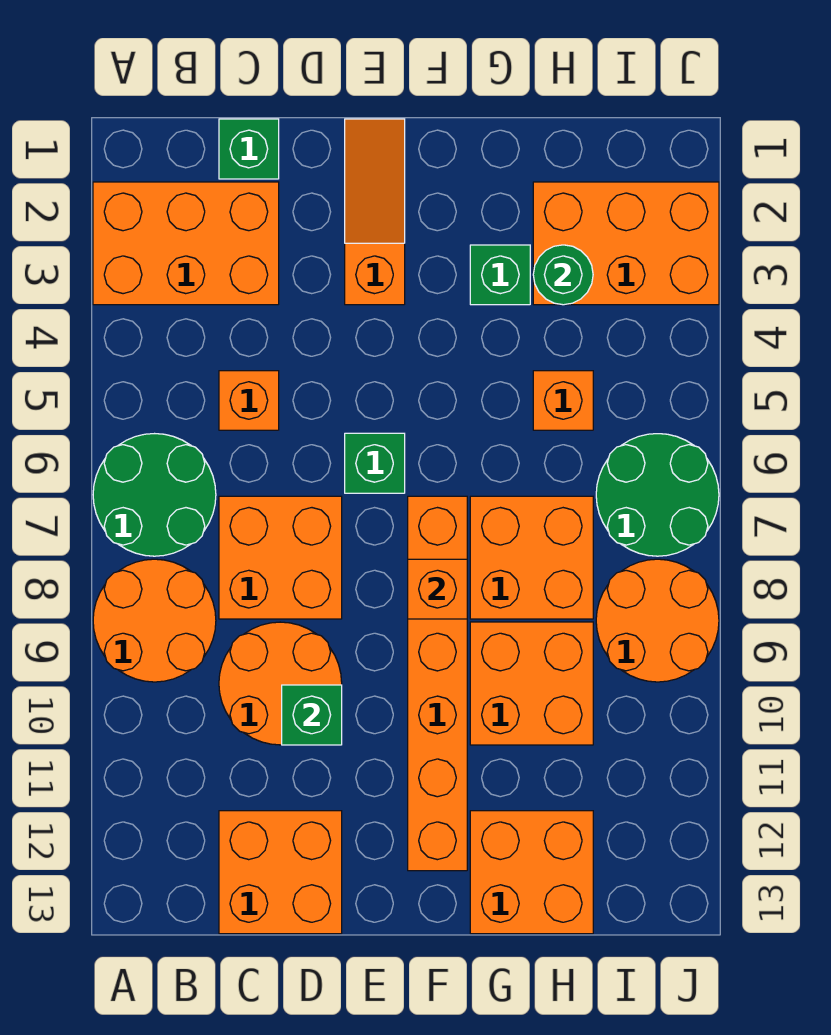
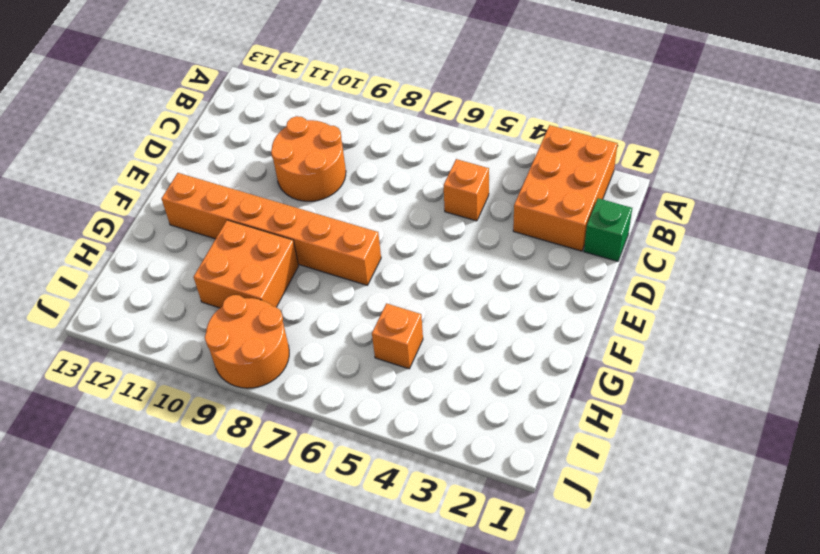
none -> green 2x2 round brick [93,434,216,556]
none -> orange 2x2 round brick [93,559,216,682]
none -> orange 2x2 brick [219,496,342,619]

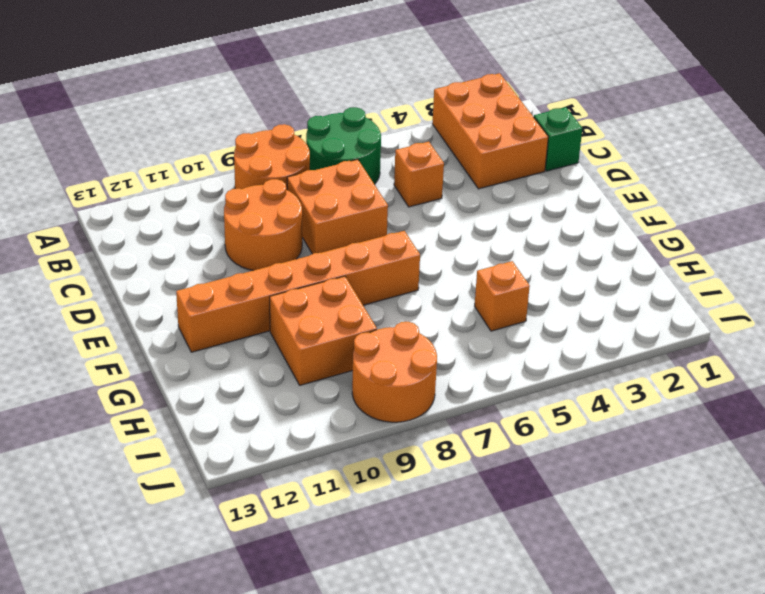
none -> orange 2x2 brick [219,811,342,934]
none -> orange 1x3 slope [345,119,405,305]
none -> green 1x1 brick [345,433,405,493]

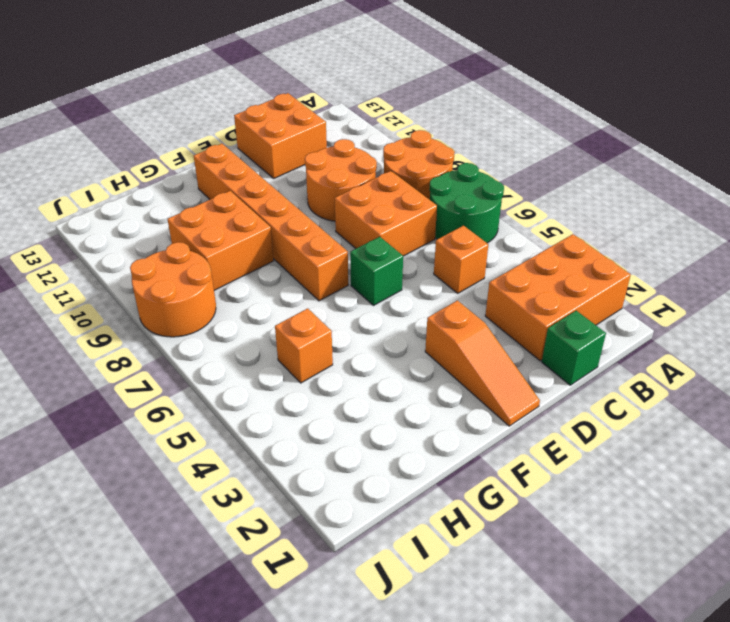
none -> green 1x1 brick [470,245,530,305]
none -> orange 2x2 brick [470,496,593,619]
none -> orange 2x2 brick [470,811,593,934]

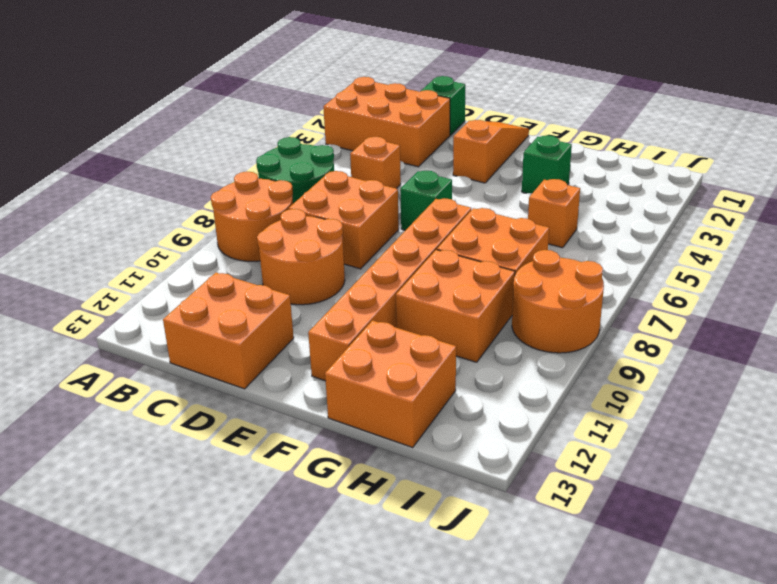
none -> orange 2x3 brick [533,182,719,305]
none -> green 2x2 round brick [596,434,719,556]
none -> green 1x1 brick [282,685,342,745]

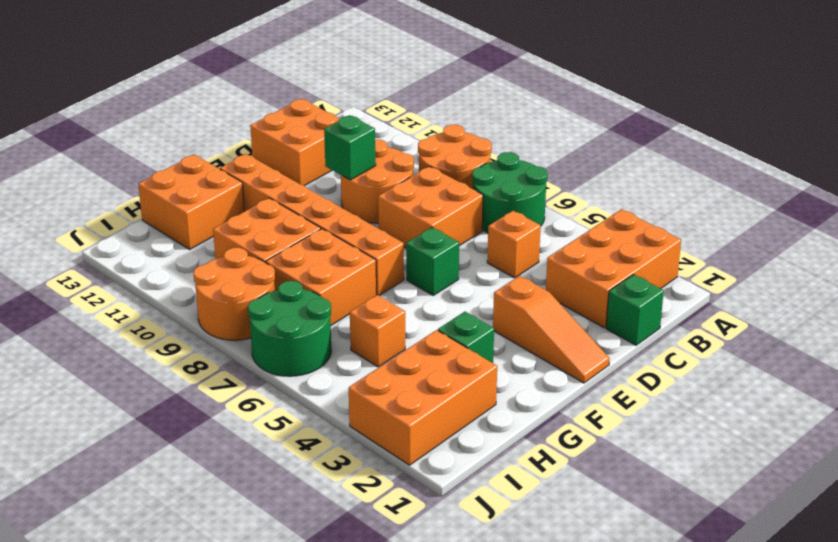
none -> orange 1x1 brick [408,559,467,619]
none -> green 1x1 round brick [533,245,593,305]

